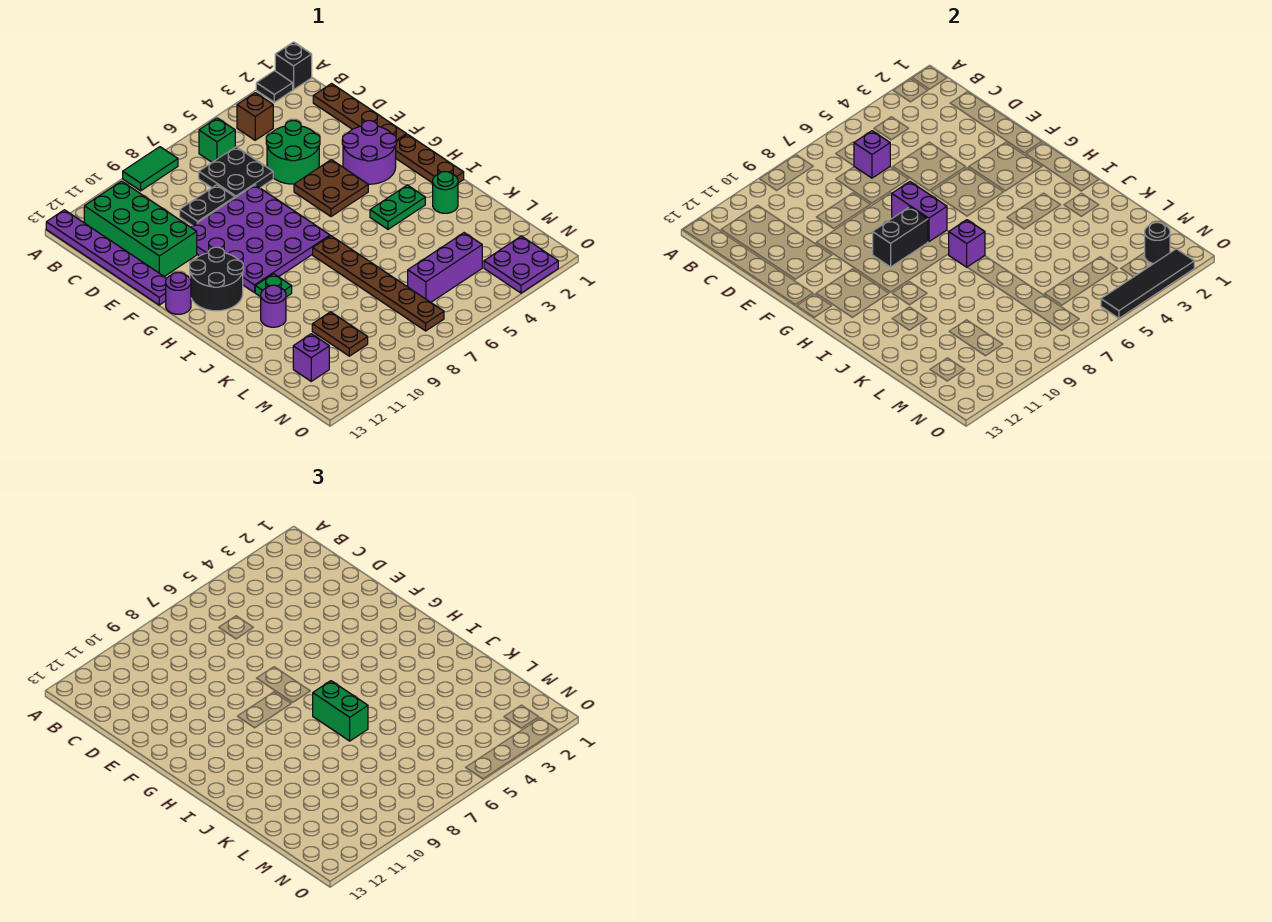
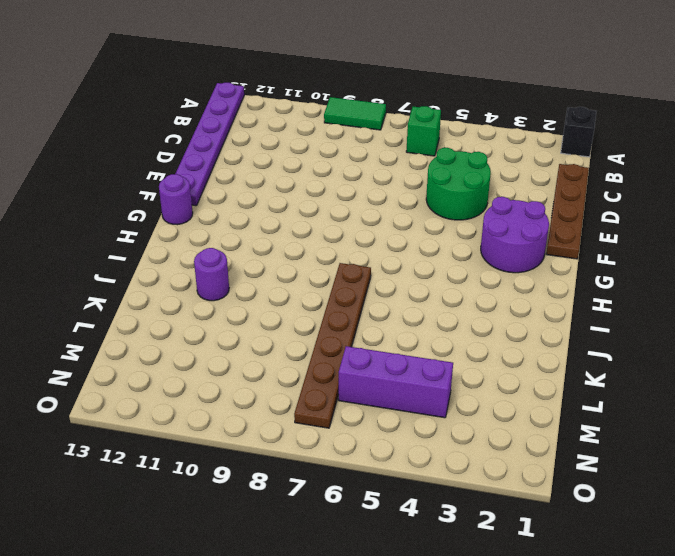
none -> black 1x1 tile [256,71,293,102]
none -> brown 1x1 brick [237,93,273,140]
none -> green 2x4 brick [84,181,197,277]
none -> black 2x2 plate [199,147,273,198]

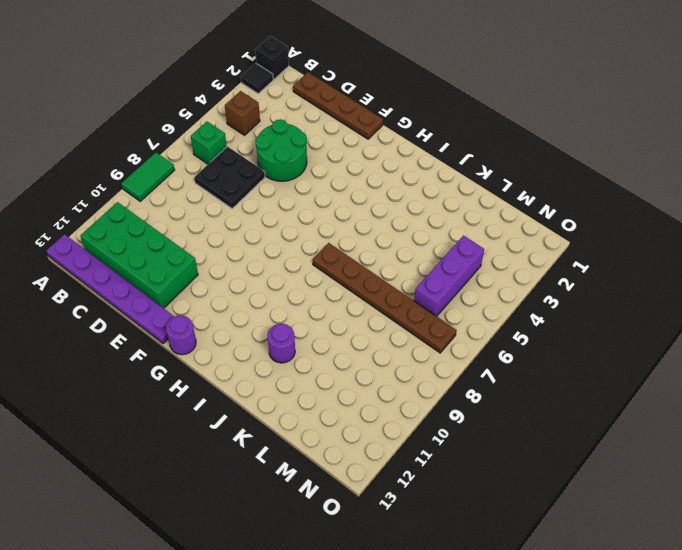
none -> black 1x2 plate [180,185,235,226]
none -> purple 4x4 plate [191,185,330,293]
none -> purple 2x2 round brick [342,121,396,184]
none -> brown 2x2 plate [294,160,368,217]

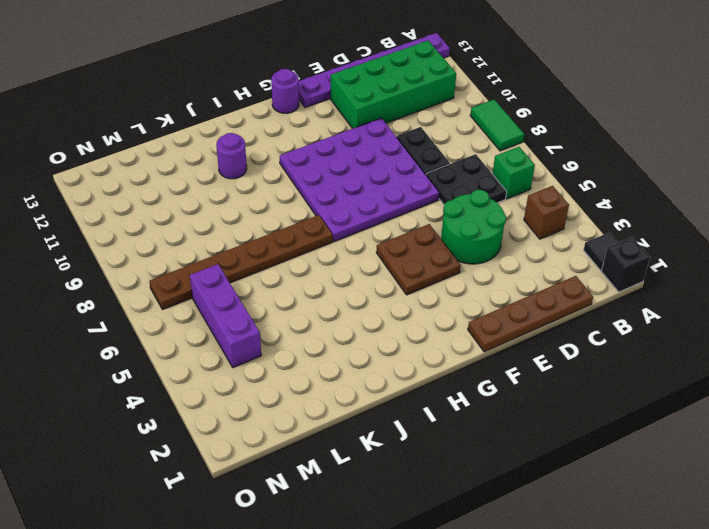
none -> purple 2x2 round brick [342,121,396,184]
none -> brown 1x3 plate [395,134,464,183]
none -> black 2x2 round brick [190,247,243,311]
none -> green 1x2 plate [370,185,425,229]

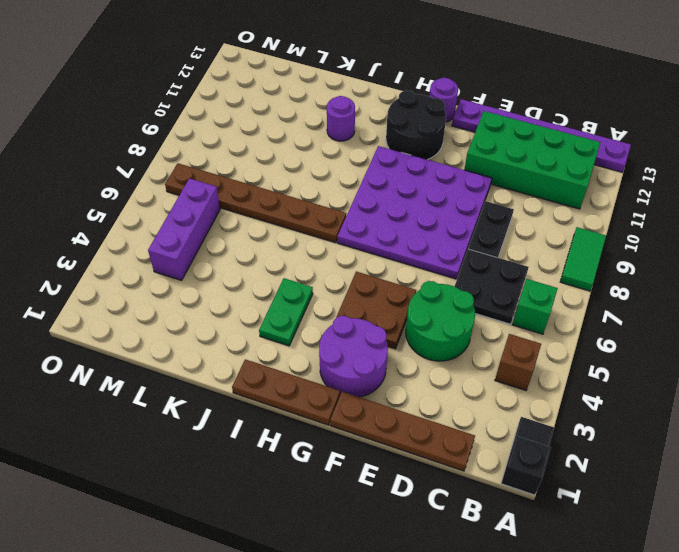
none -> green 1x1 plate [255,274,292,297]
none -> green 1x1 round brick [433,172,458,213]
none -> brown 1x2 plate [312,312,368,356]
none -> purple 1x1 brick [293,334,329,381]

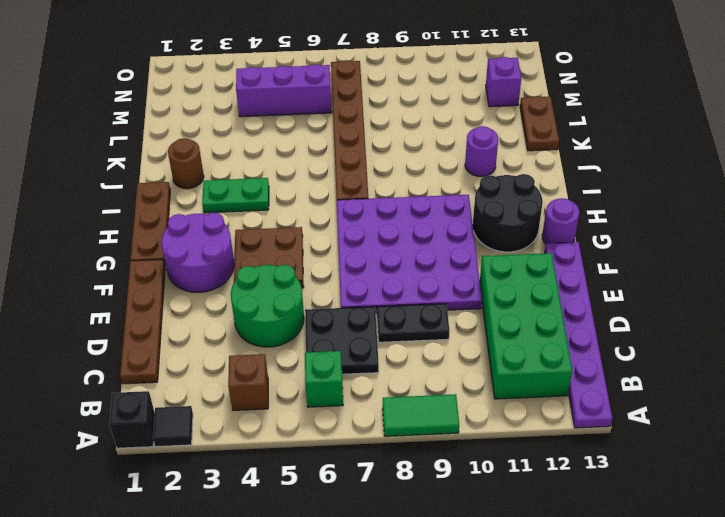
brown 1x1 round brick [168,138,204,189] -> green 1x1 round brick [433,172,458,213]
brown 1x2 plate [520,96,559,151] -> brown 1x2 plate moved to [312,312,368,356]
none -> green 1x1 plate [255,274,292,297]
none -> purple 2x2 plate [484,236,558,293]
none -> purple 1x1 brick [854,131,890,178]
none -> purple 1x2 brick [892,182,947,242]

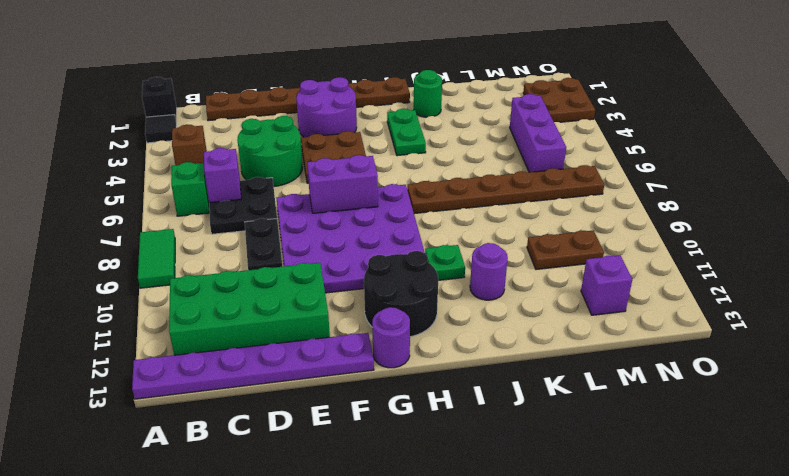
brown 2x2 plate [523,78,595,122] -> purple 2x2 plate [484,236,558,293]
none -> black 1x2 brick [873,207,928,267]
none -> purple 1x1 brick [949,220,985,267]
none -> black 1x1 round brick [1145,223,1170,264]
none -> black 1x4 tile [1101,249,1194,318]

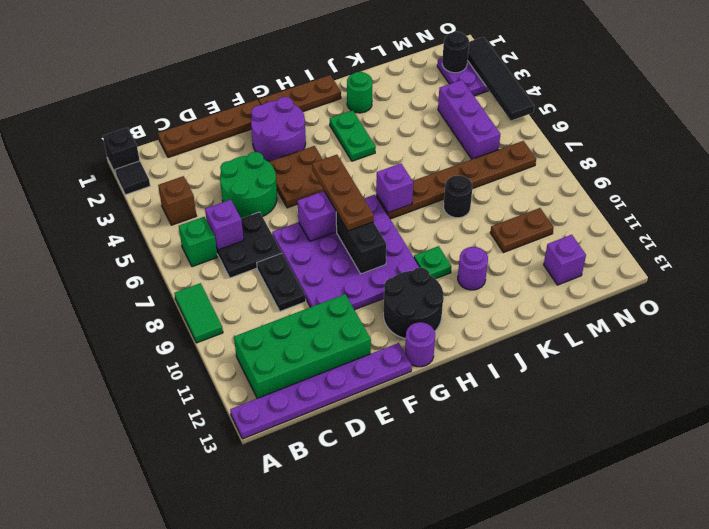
brown 1x3 plate [312,155,374,231] -> none
black 1x1 round brick [444,175,472,218] -> none
none -> green 1x2 brick [313,681,368,741]

